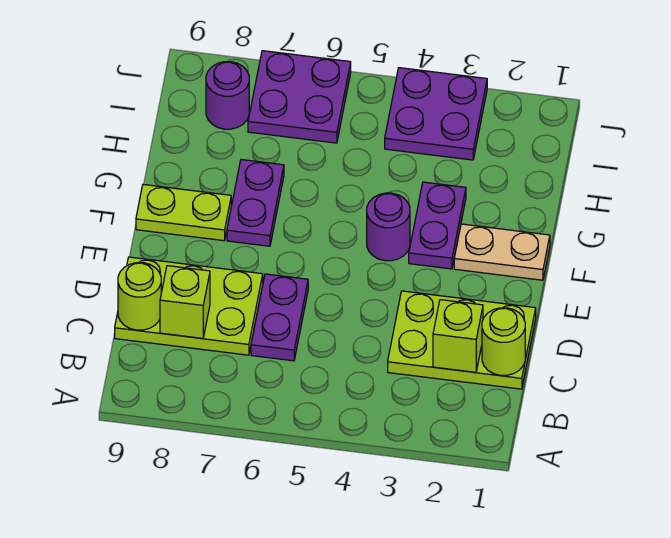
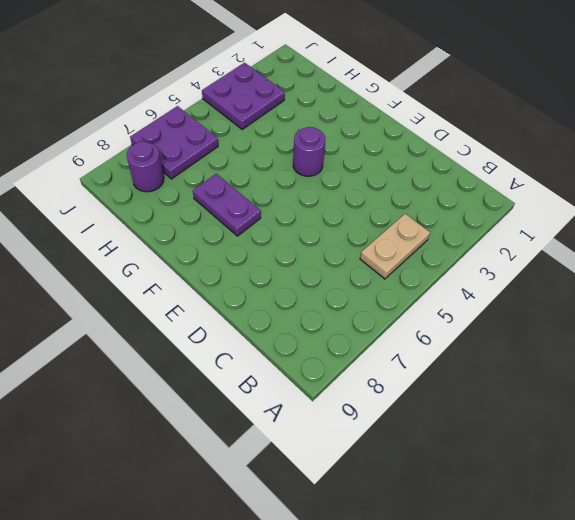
tan 1x2 plate [360,214,430,279] -> tan 1x2 plate moved to [454,224,550,280]
none -> lime 2x3 plate [388,291,536,389]
none -> purple 1x2 plate [251,274,308,361]
none -> lime 2x3 plate [115,257,263,355]

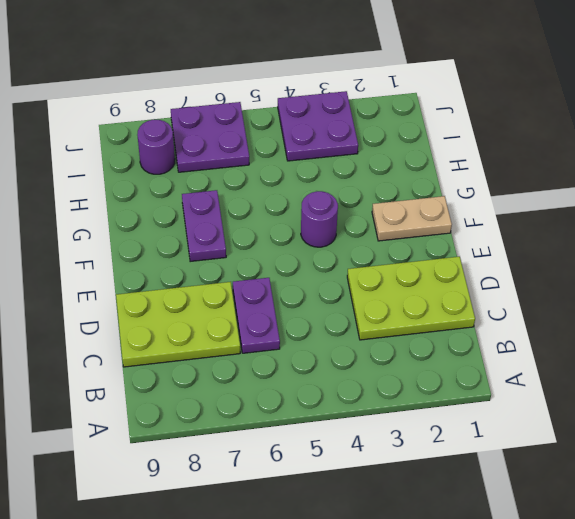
none -> purple 1x2 plate [409,182,466,269]
none -> lime 1x2 plate [136,184,231,241]
none -> lime 1x1 round brick [482,308,525,375]

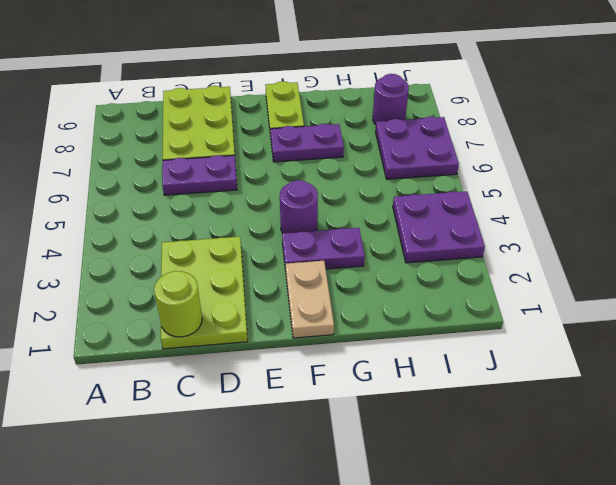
none -> lime 1x1 brick [433,300,483,372]
none -> lime 1x1 brick [160,266,210,338]
none -> lime 1x1 round brick [118,263,161,330]

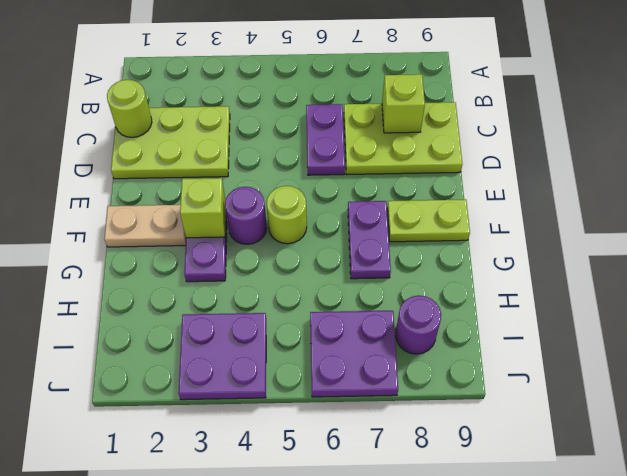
lime 1x1 brick [180,178,226,238] -> lime 1x1 brick moved to [433,300,483,372]
lime 1x1 round brick [267,186,307,244] -> lime 1x1 round brick moved to [118,263,161,330]

